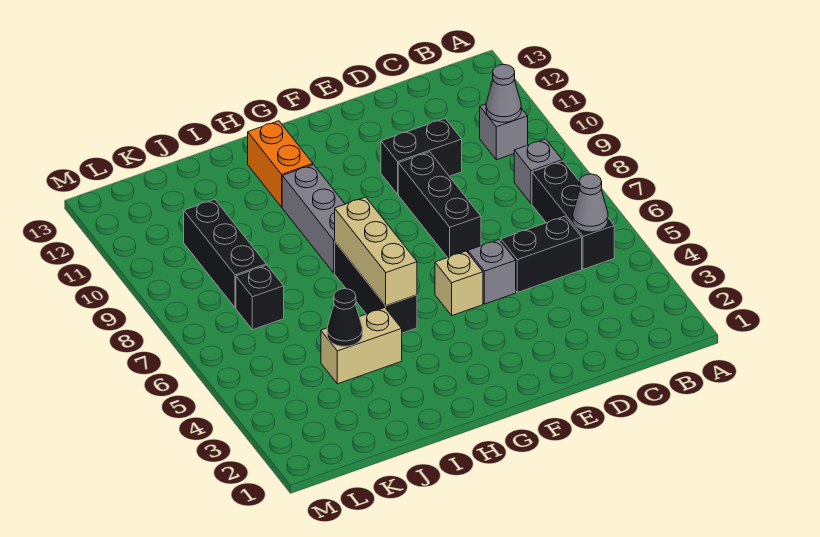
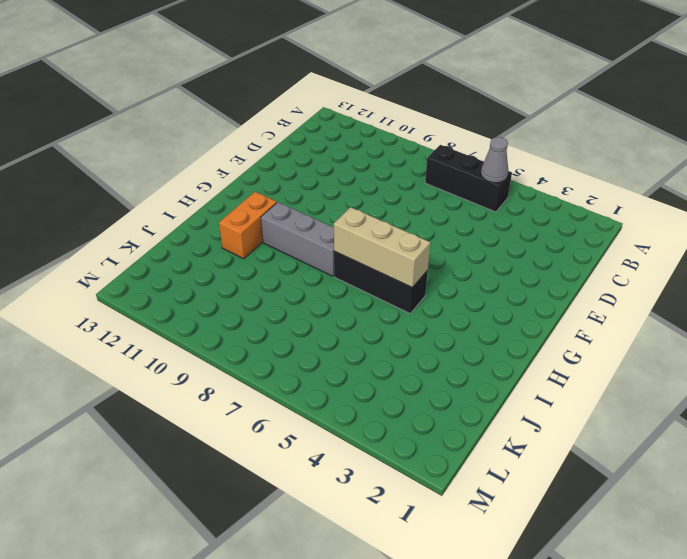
orange 1x2 brick [219,192,277,259] -> orange 1x2 brick turned to [248,121,313,207]
none -> grey 1x1 brick [514,139,562,204]
none -> grey 1x1 brick [480,104,528,160]
none -> black 1x2 brick [501,216,582,292]

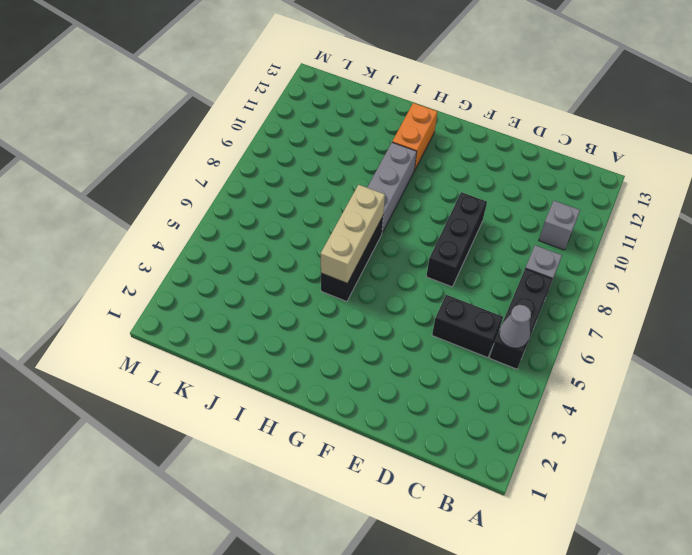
none -> black 1x2 brick [381,119,462,194]
none -> grey 1x1 brick [468,240,516,304]
none -> tan 1x1 brick [435,251,483,315]

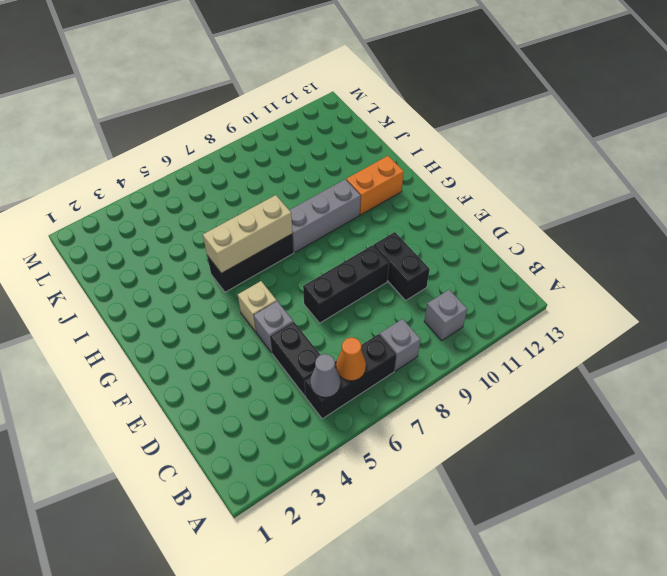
orange 1x1 cone [336,338,366,381] -> none
none -> tan 1x2 brick [321,308,402,384]
none -> black 1x1 brick [236,265,284,330]
none -> black 1x3 brick [184,199,266,308]

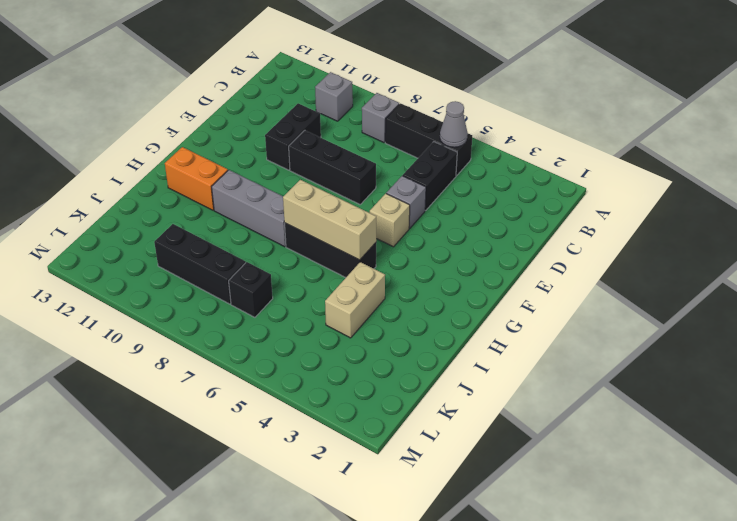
none -> grey 1x1 cone [486,65,521,122]
none -> black 1x1 cone [327,289,362,346]

